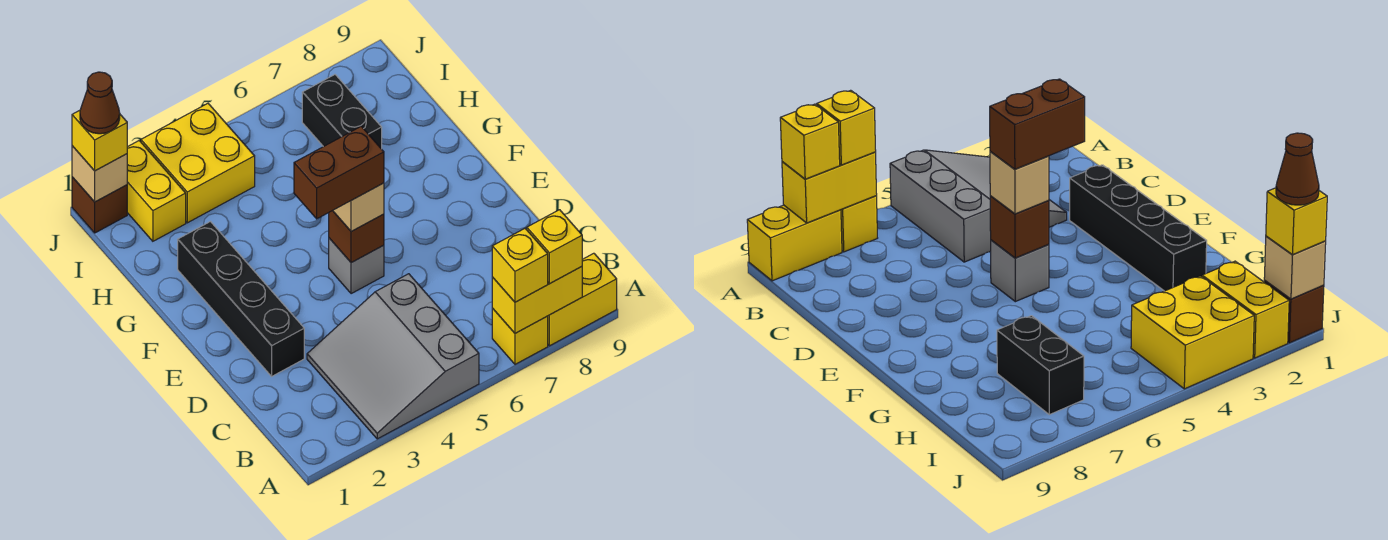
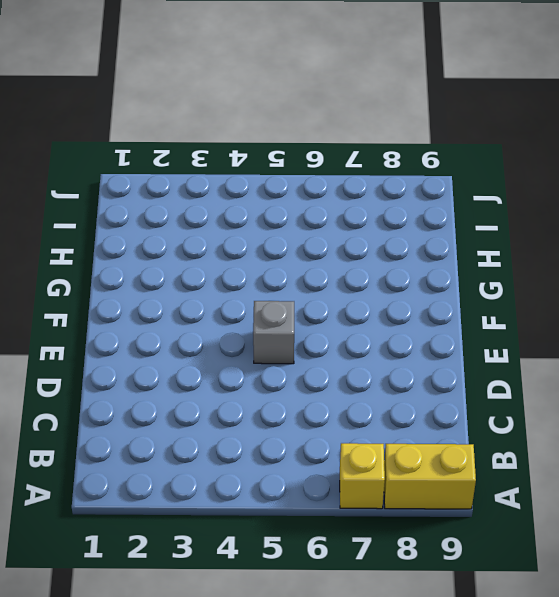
none -> grey 3x3 slope [307,274,479,439]
none -> black 1x4 brick [178,222,304,376]
none -> black 1x2 brick [302,75,382,149]

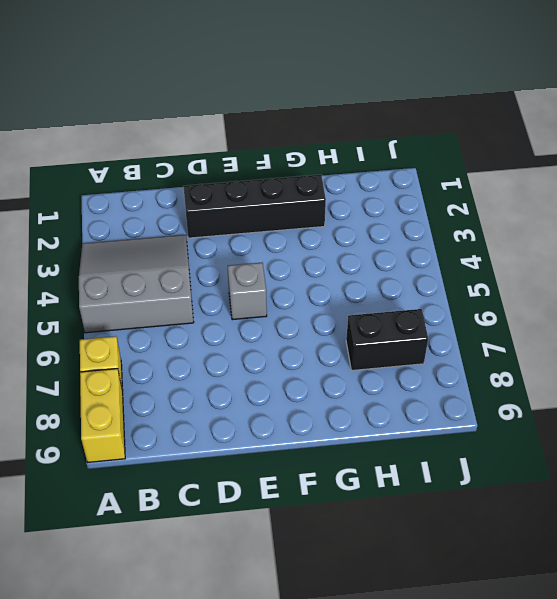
none -> yellow 1x2 brick [127,141,186,241]
none -> yellow 2x2 brick [141,103,255,223]
none -> brown 1x1 brick [72,177,127,233]

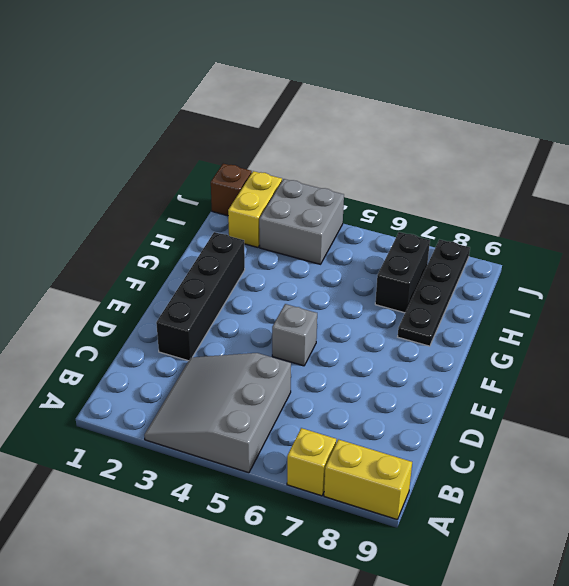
black 1x4 plate [398,240,470,346] -> none
grey 2x2 brick [259,179,344,264] -> yellow 2x2 brick [141,103,255,223]
none -> yellow 1x2 brick [492,267,582,333]
none -> brown 1x1 brick [329,211,384,263]
none -> tan 1x1 brick [72,146,127,202]

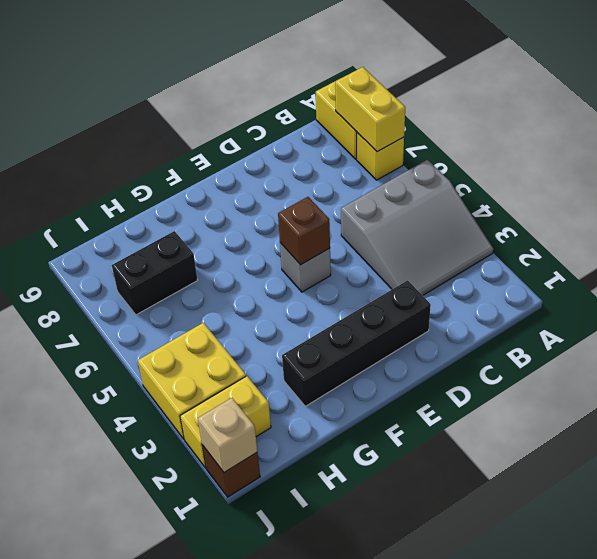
none -> yellow 1x1 brick [492,228,548,302]
none -> yellow 1x1 brick [527,210,582,284]
none -> tan 1x1 brick [333,183,384,232]

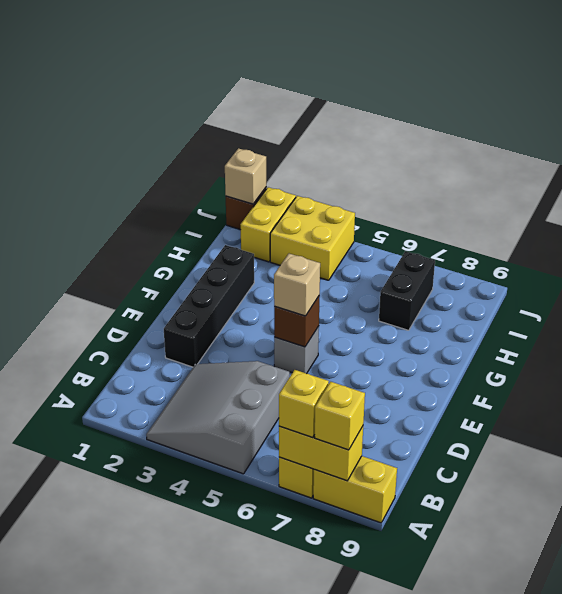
none -> yellow 1x1 brick [72,110,127,171]
none -> brown 1x2 brick [294,126,384,219]
none -> brown 1x1 cone [80,72,120,134]

